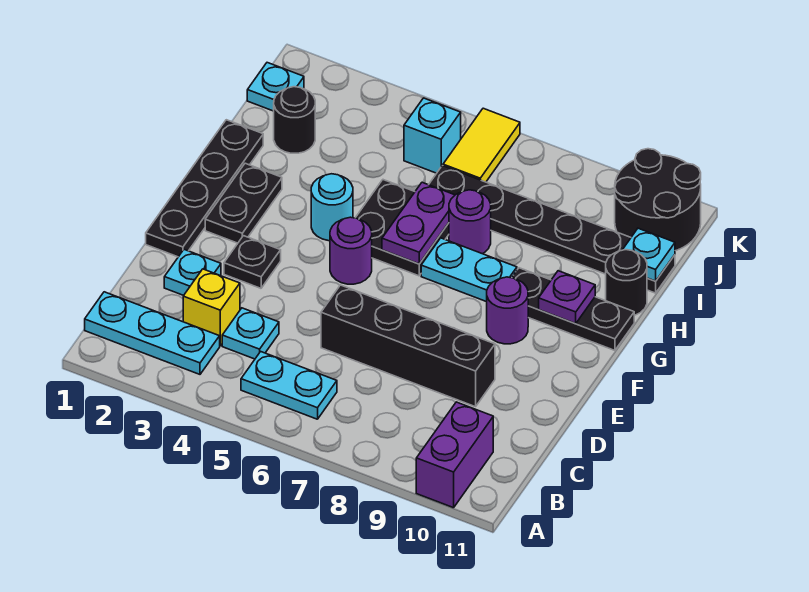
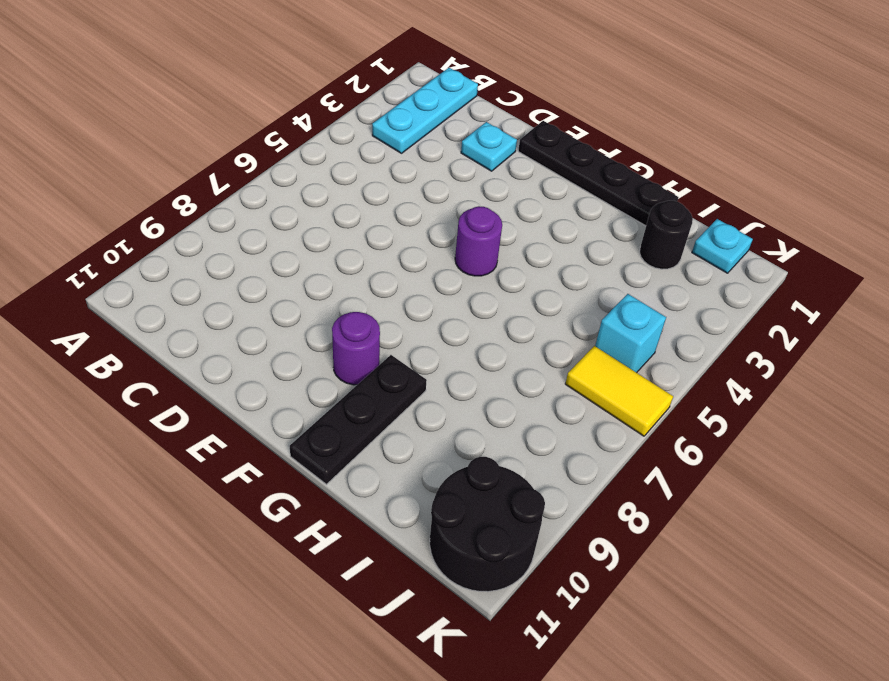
none -> purple 1x2 brick [416,402,493,508]
none -> cyan 1x2 plate [241,352,337,419]
none -> yellow 1x1 brick [183,269,240,346]

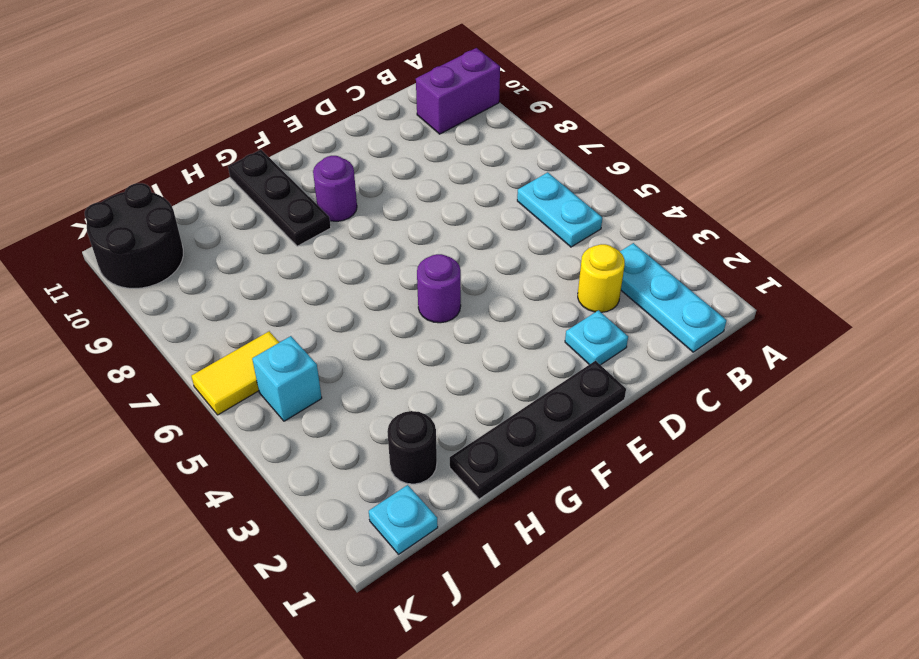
yellow 1x1 round brick [578,244,625,312] -> yellow 1x1 brick [183,269,240,346]
none -> cyan 1x1 plate [222,308,279,359]
none -> black 1x4 brick [321,285,495,407]
none -> black 1x1 plate [224,236,281,288]

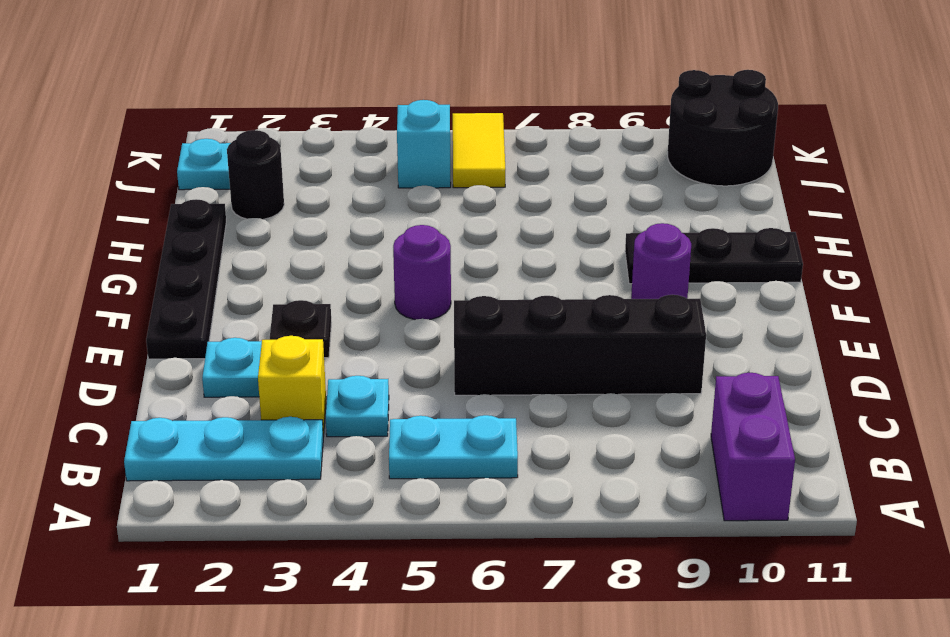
none -> black 1x2 plate [205,163,282,243]
none -> cyan 1x1 round brick [311,174,353,241]
none -> black 2x2 plate [356,180,449,276]

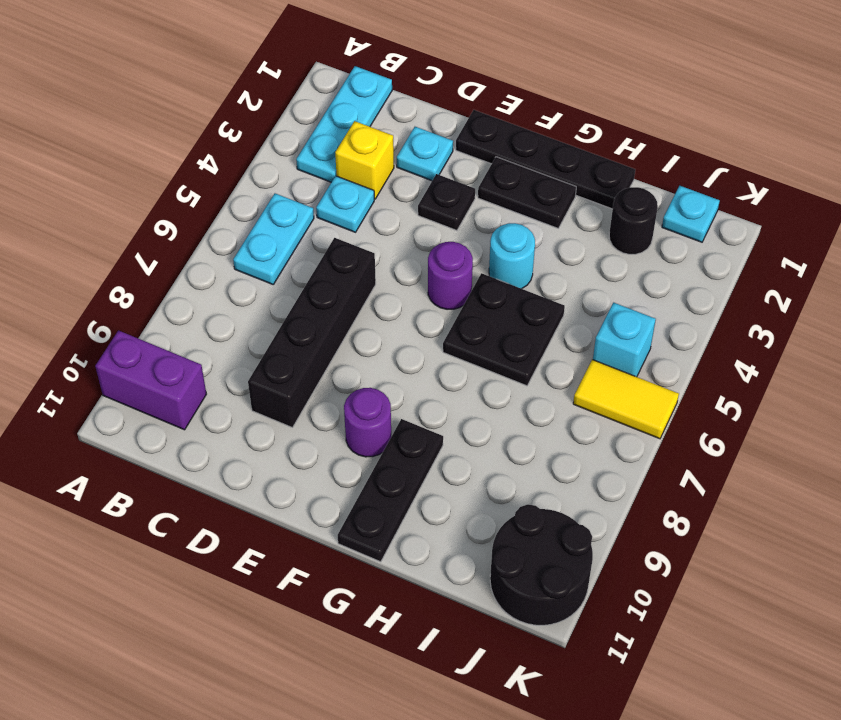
none -> cyan 1x2 plate [421,238,517,302]
none -> purple 1x1 round brick [449,190,491,254]
none -> black 1x1 round brick [606,250,647,315]

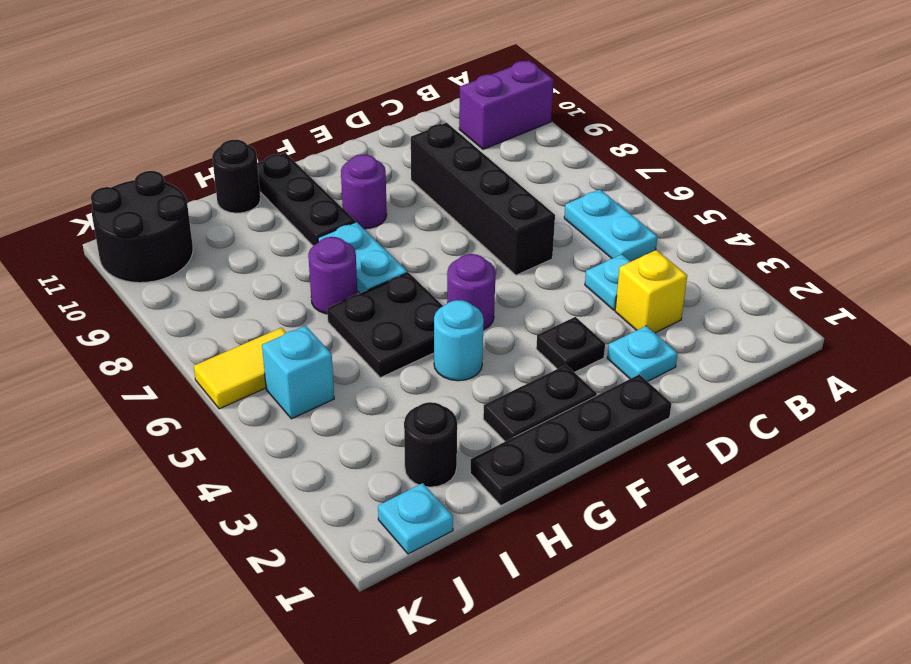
none -> cyan 1x3 plate [85,292,220,374]
none -> black 1x6 plate [429,166,675,293]
none -> purple 1x2 plate [382,182,455,264]

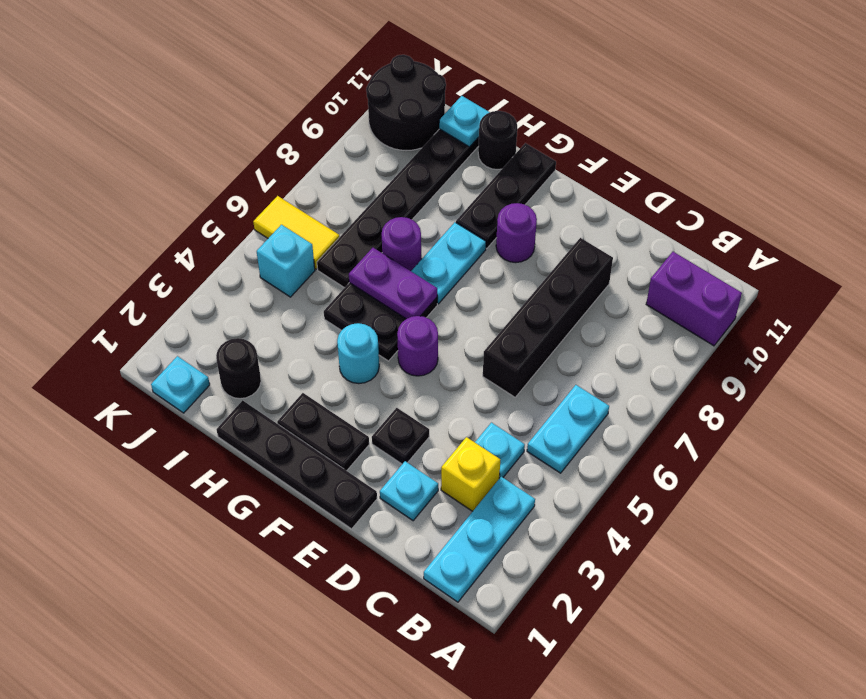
none -> purple 1x1 plate [539,271,595,323]

